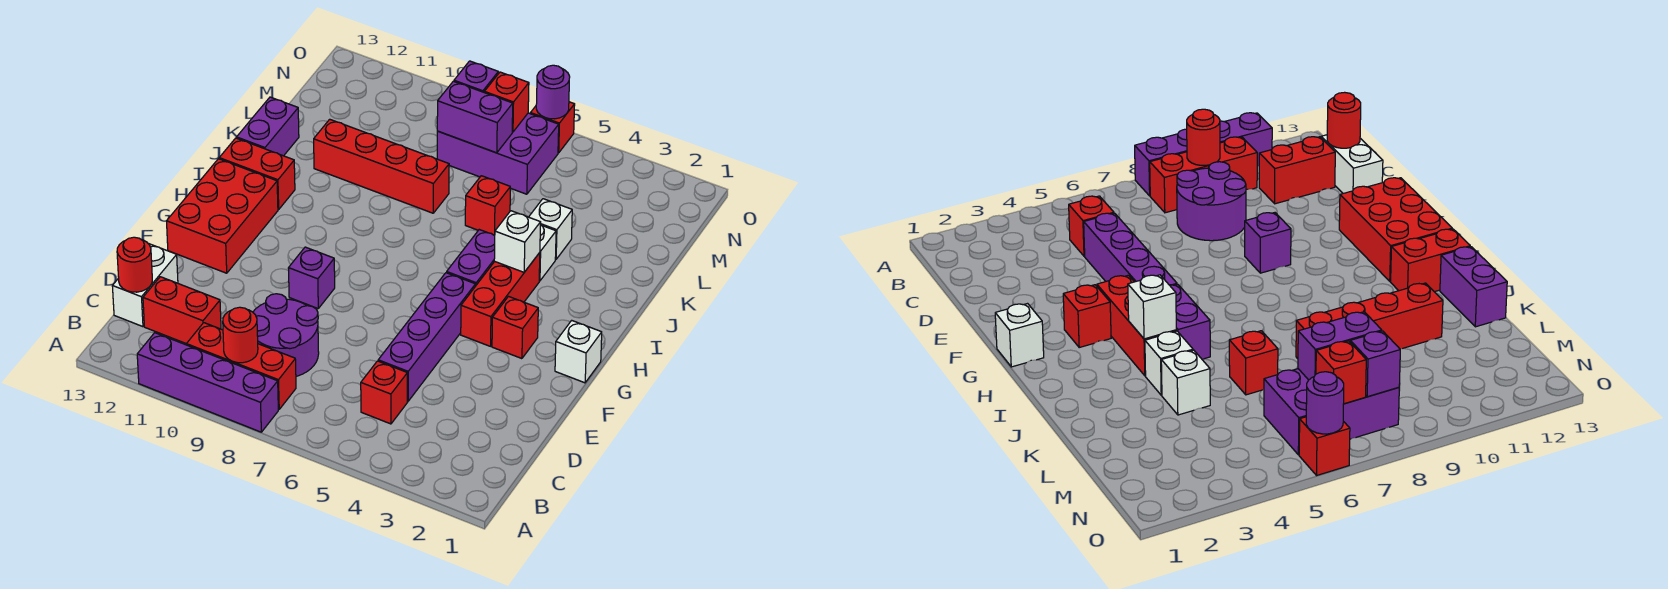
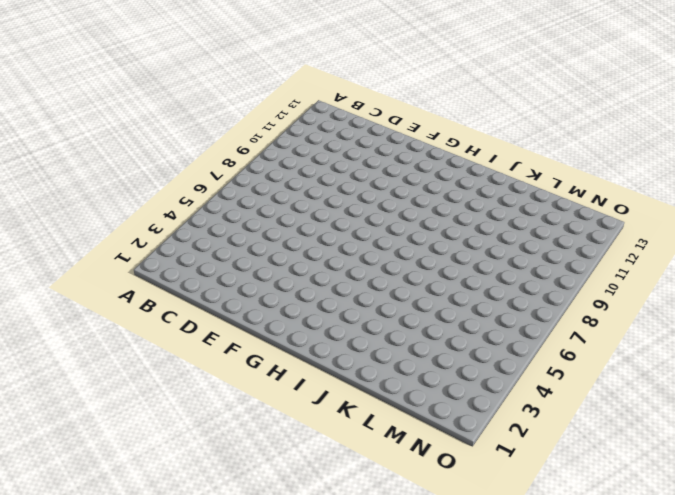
none -> purple 1x4 brick [137,333,278,432]
none -> red 1x3 brick [186,323,296,409]
none -> red 1x1 brick [361,361,407,424]

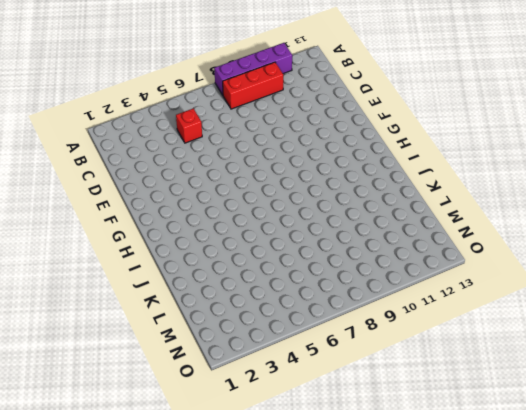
none -> purple 2x2 round brick [253,294,319,376]
none -> red 1x2 brick [143,277,221,344]
none -> white 1x2 brick [112,243,178,327]

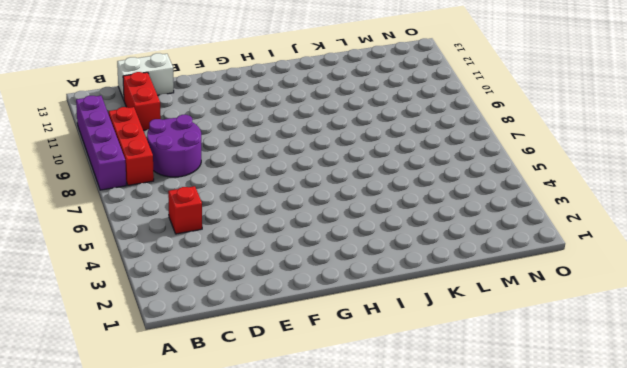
none -> purple 1x4 brick [378,273,475,401]
none -> purple 1x1 brick [288,247,335,308]
none -> red 2x3 brick [167,159,278,273]

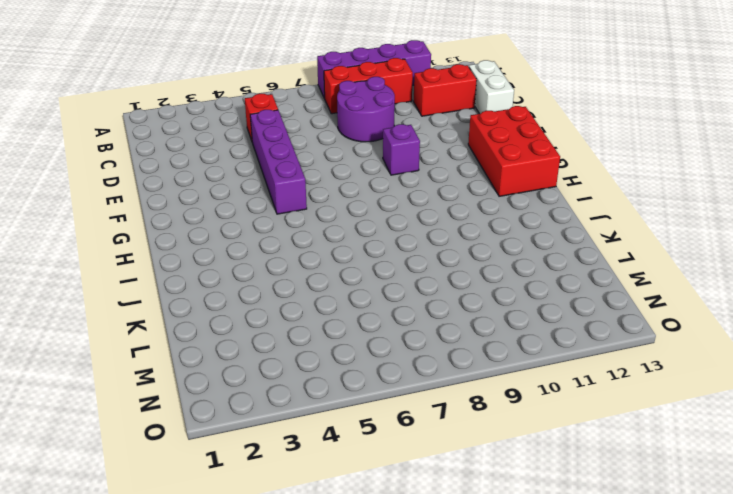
none -> white 1x1 brick [555,320,602,383]
none -> red 1x1 brick [492,297,538,359]
none -> red 1x3 brick [461,253,540,346]

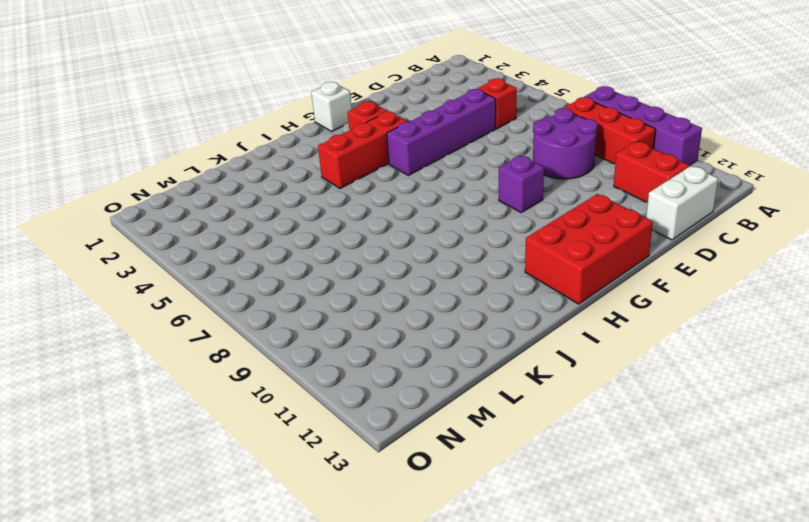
none -> purple 1x2 brick [447,230,495,286]
none -> red 1x2 brick [219,138,295,210]
none -> white 1x1 brick [539,225,556,281]

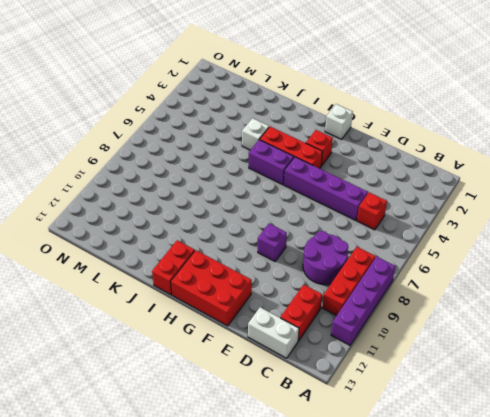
none -> purple 1x2 brick [237,97,299,156]
none -> white 1x1 brick [529,199,572,259]
none -> red 1x1 brick [465,176,510,235]

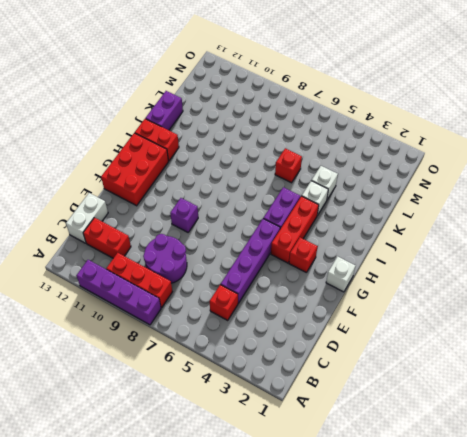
none -> red 1x4 brick [314,119,449,213]
none -> purple 2x3 brick [437,113,559,194]
none -> red 1x1 brick [530,102,575,153]

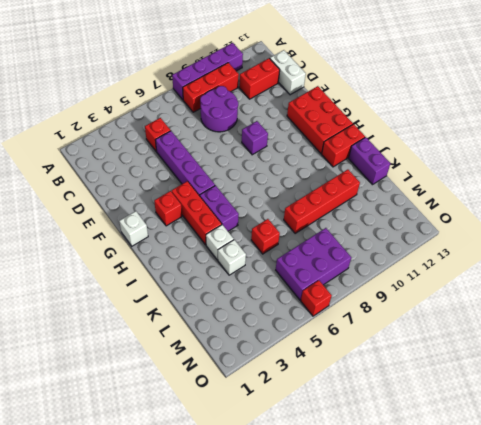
none -> red 1x1 round brick [223,307,258,363]
none -> red 1x1 round brick [117,237,152,292]
none -> white 1x1 brick [494,211,541,272]

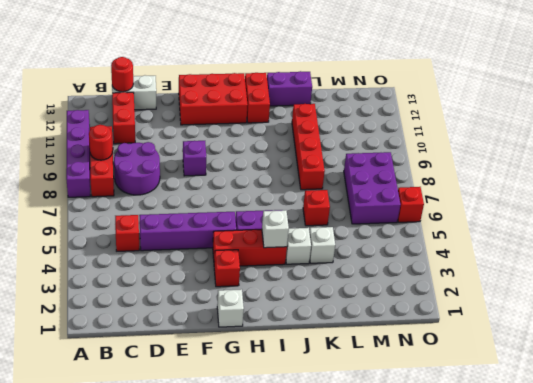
none -> purple 1x2 brick [437,81,513,153]
none -> red 1x1 brick [484,72,529,132]
none -> purple 1x1 brick [454,61,498,92]

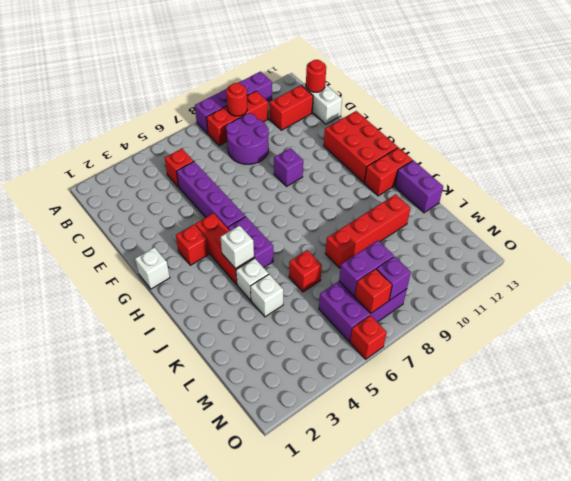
none -> purple 1x1 round brick [536,65,570,119]

